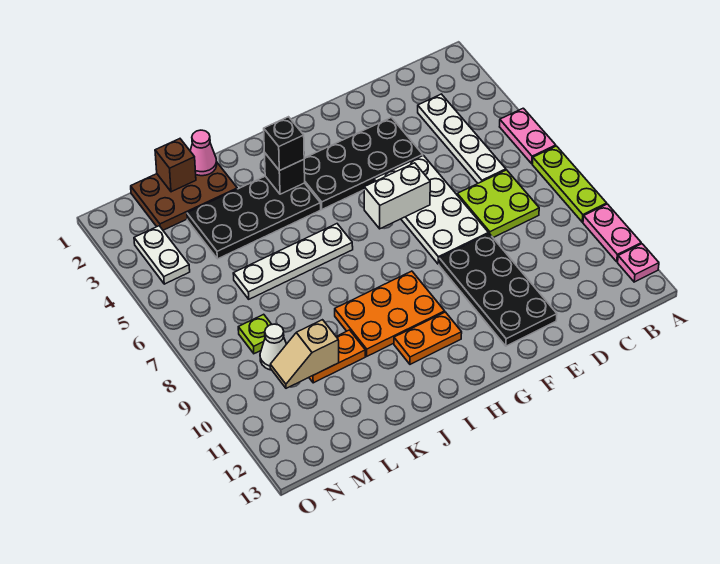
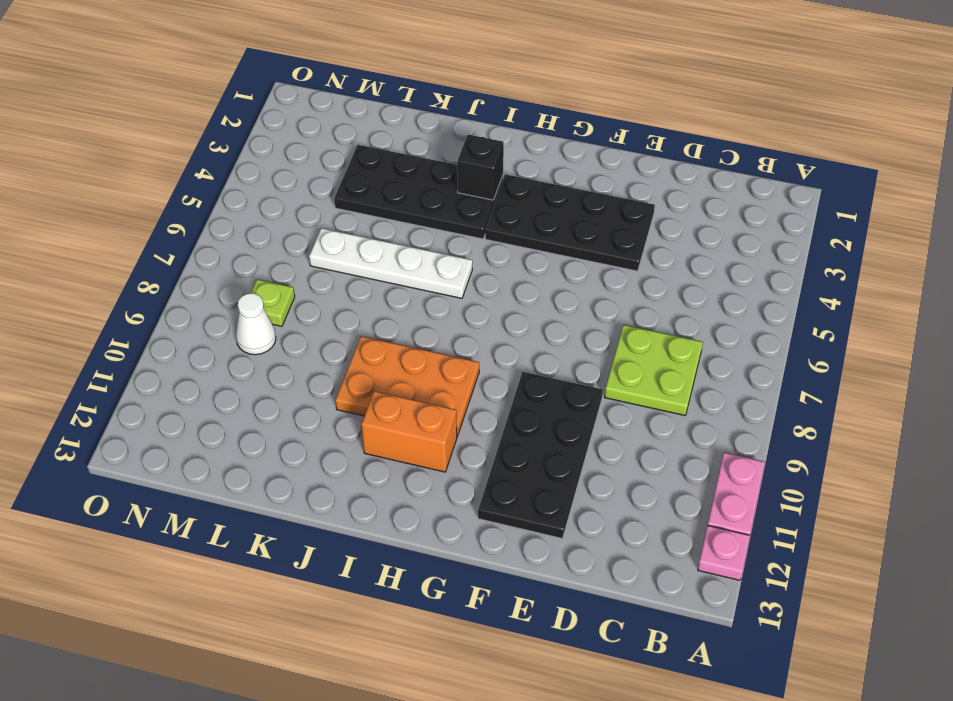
orange 1x2 brick [361,391,457,472] -> orange 1x2 plate [394,312,462,364]
none -> pink 1x2 plate [500,108,556,164]
none -> lime 1x3 plate [532,146,607,222]
none -> white 1x4 plate [418,94,506,183]

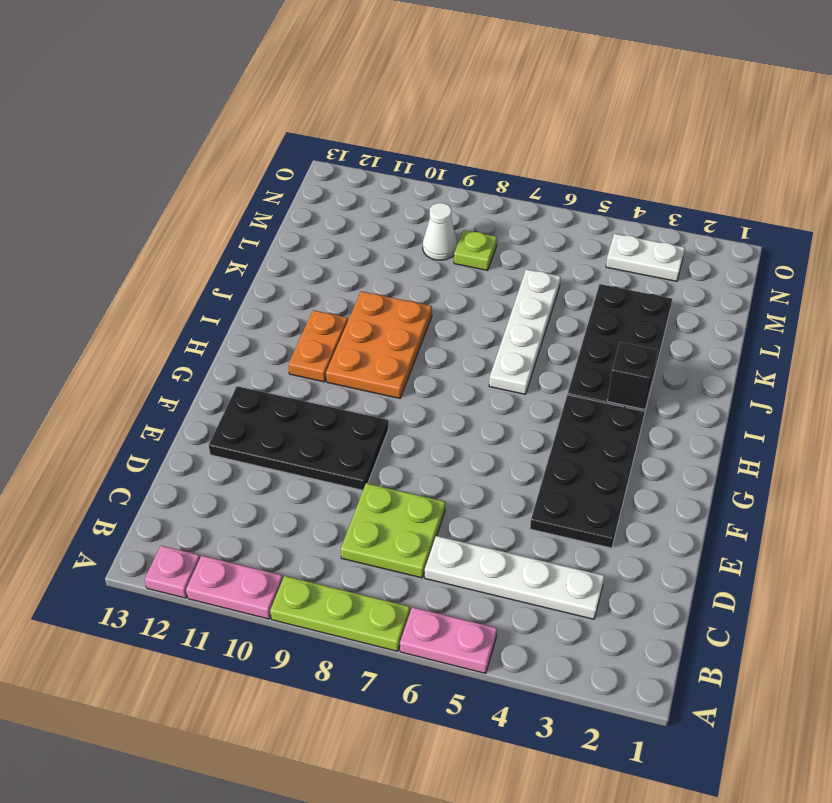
none -> white 2x4 plate [374,155,489,264]
none -> brown 2x3 plate [131,162,237,230]
none -> orange 1x2 plate [309,330,365,383]

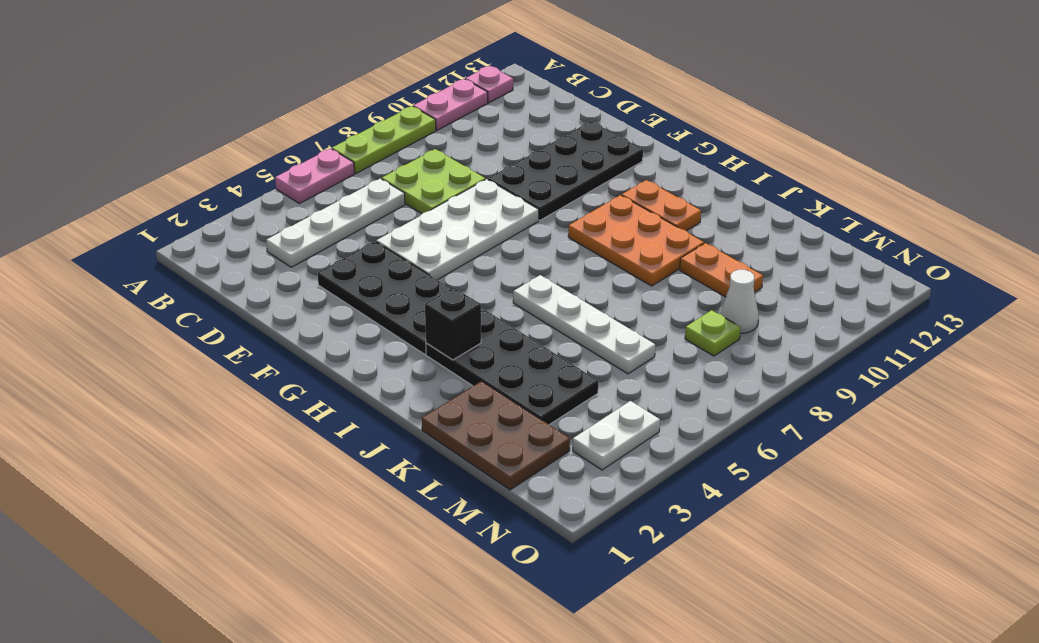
none -> white 1x2 brick [364,163,430,229]
none -> pink 1x1 cone [190,130,217,176]
none -> brown 1x1 brick [155,139,196,192]

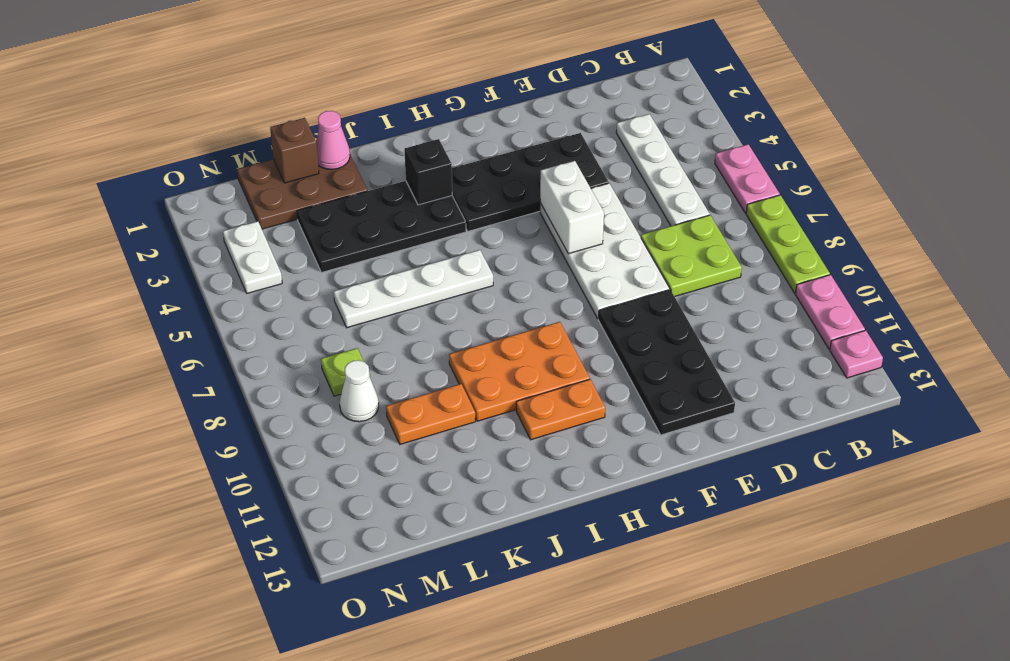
white 1x2 brick [540,161,604,254] -> white 1x2 brick turned to [364,163,430,229]
none -> tan 1x2 slope [270,320,339,388]
none -> black 1x1 brick [264,117,304,171]

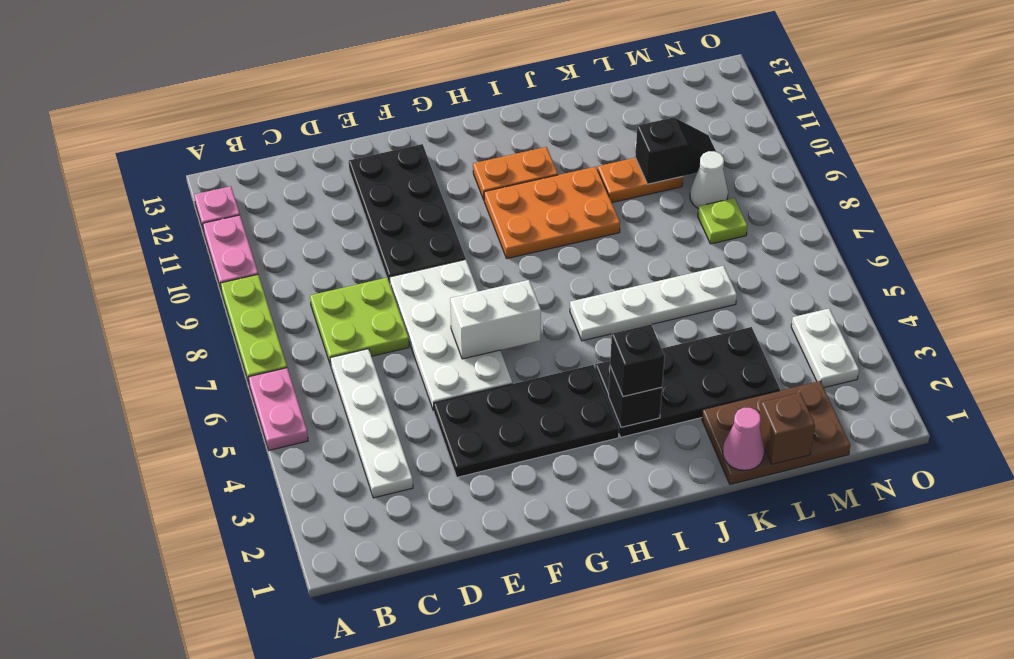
black 1x2 slope [635,117,716,184] -> tan 1x2 slope [270,320,339,388]

